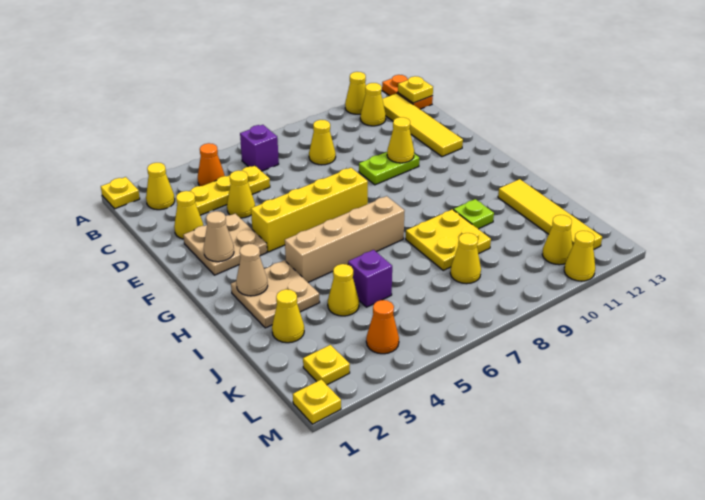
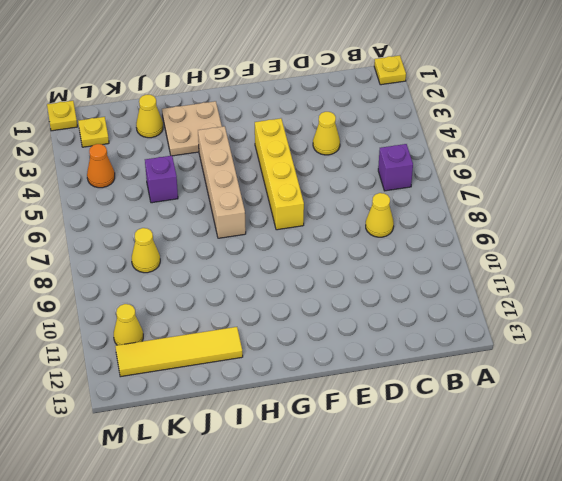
none -> yellow 1x1 cone [345,72,366,114]
none -> orange 1x2 plate [382,75,433,109]
none -> yellow 1x1 cone [146,163,175,210]
none -> orange 1x1 cone [198,143,225,186]

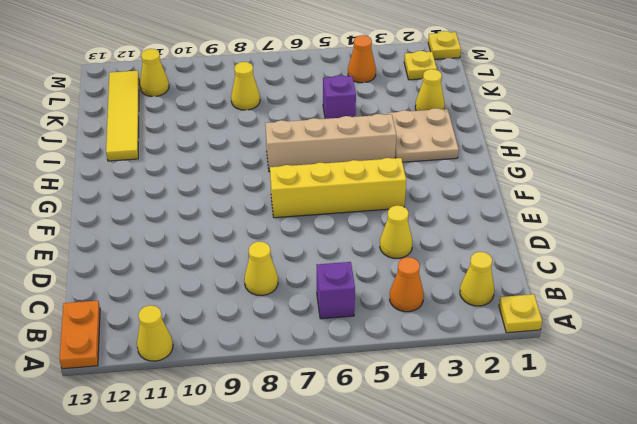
none -> yellow 1x1 cone [360,83,386,126]
none -> yellow 1x4 tile [382,93,463,157]
none -> yellow 1x3 plate [190,166,270,215]
none -> yellow 1x1 cone [174,191,203,239]

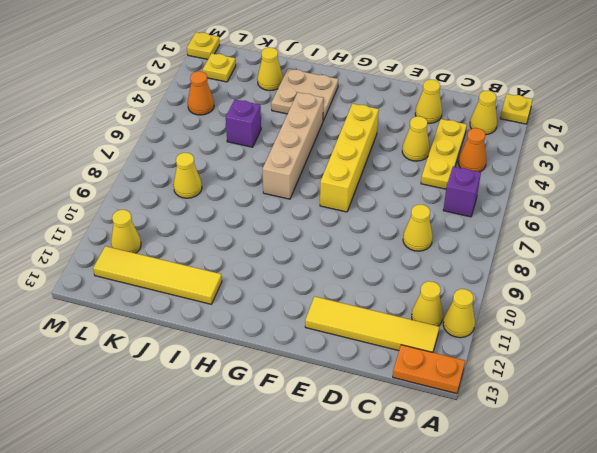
none -> tan 2x2 plate [183,214,267,275]
none -> lime 1x2 plate [359,152,419,185]
none -> yellow 2x2 plate [406,209,491,270]
none -> lime 1x1 plate [453,199,494,229]

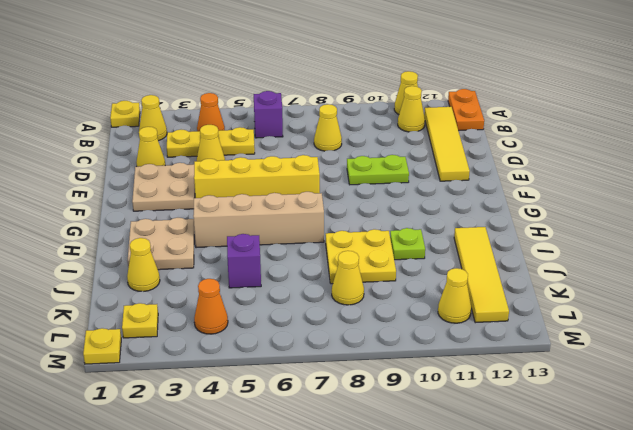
none -> yellow 1x1 cone [328,264,359,316]
none -> yellow 1x1 cone [564,231,595,281]
none -> yellow 1x1 plate [398,76,433,103]
none -> yellow 1x1 cone [387,117,414,163]

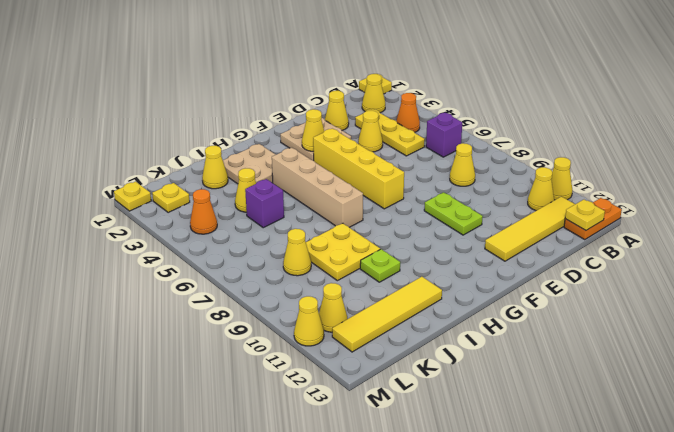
yellow 1x1 cone [302,109,324,151] -> yellow 1x1 cone moved to [387,117,414,163]
none -> tan 1x1 cone [204,211,234,262]
none -> tan 1x1 cone [236,244,268,296]

